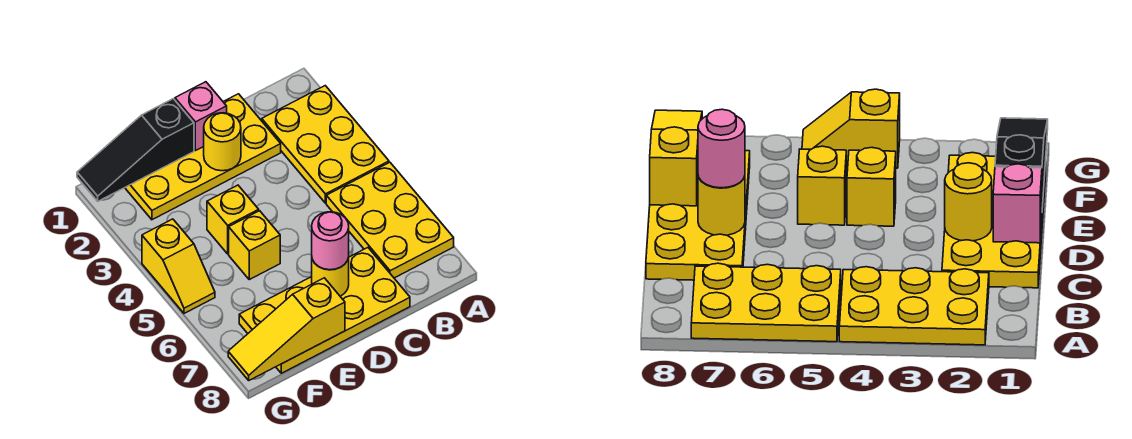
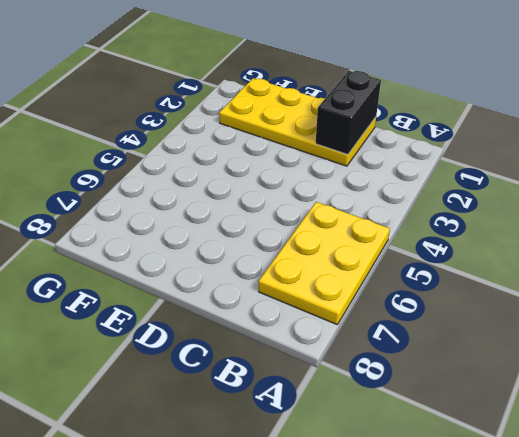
black 1x2 brick [316,71,381,155] -> none
none -> yellow 2x3 plate [262,86,389,203]
none -> yellow 2x4 plate [239,248,410,373]
none -> yellow 1x1 brick [207,185,259,254]

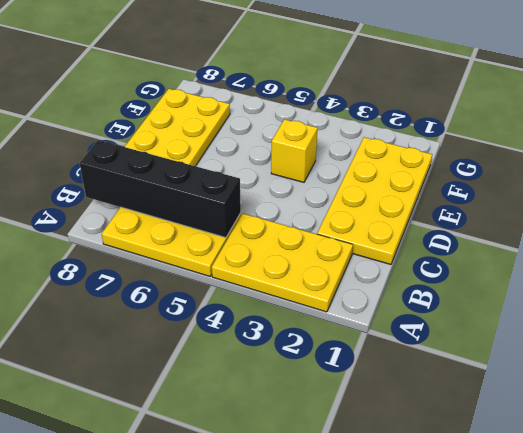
black 1x4 brick [80,140,241,238] -> none
none -> yellow 1x1 brick [229,211,280,280]
none -> yellow 1x2 slope [142,219,215,313]
none -> pink 1x1 brick [175,82,227,151]

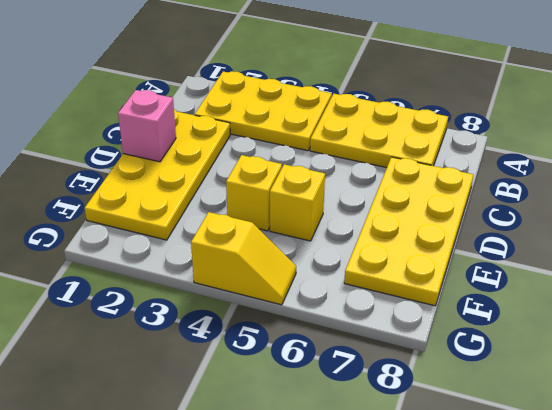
none -> yellow 1x1 round brick [204,113,241,171]
none -> yellow 1x1 round brick [312,257,349,296]
none -> black 1x3 slope [77,99,194,201]

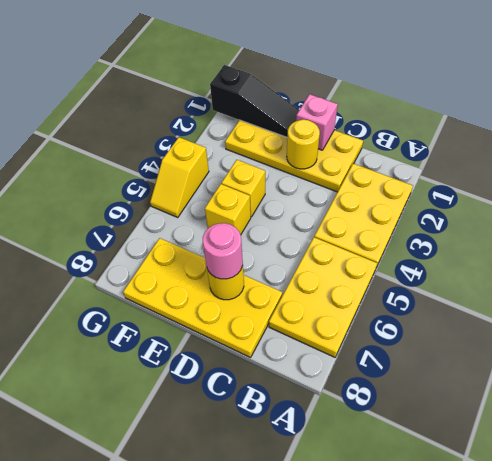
black 1x3 slope [210,65,299,137] -> black 1x3 slope turned to [77,99,194,201]
none -> yellow 1x3 slope [228,278,345,380]

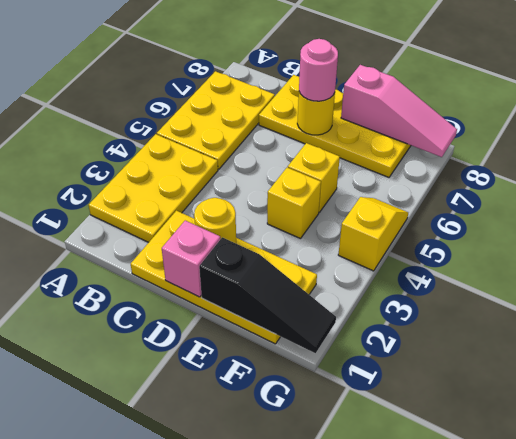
pink 1x3 slope [341,65,457,157] -> yellow 1x3 slope [228,278,345,380]

